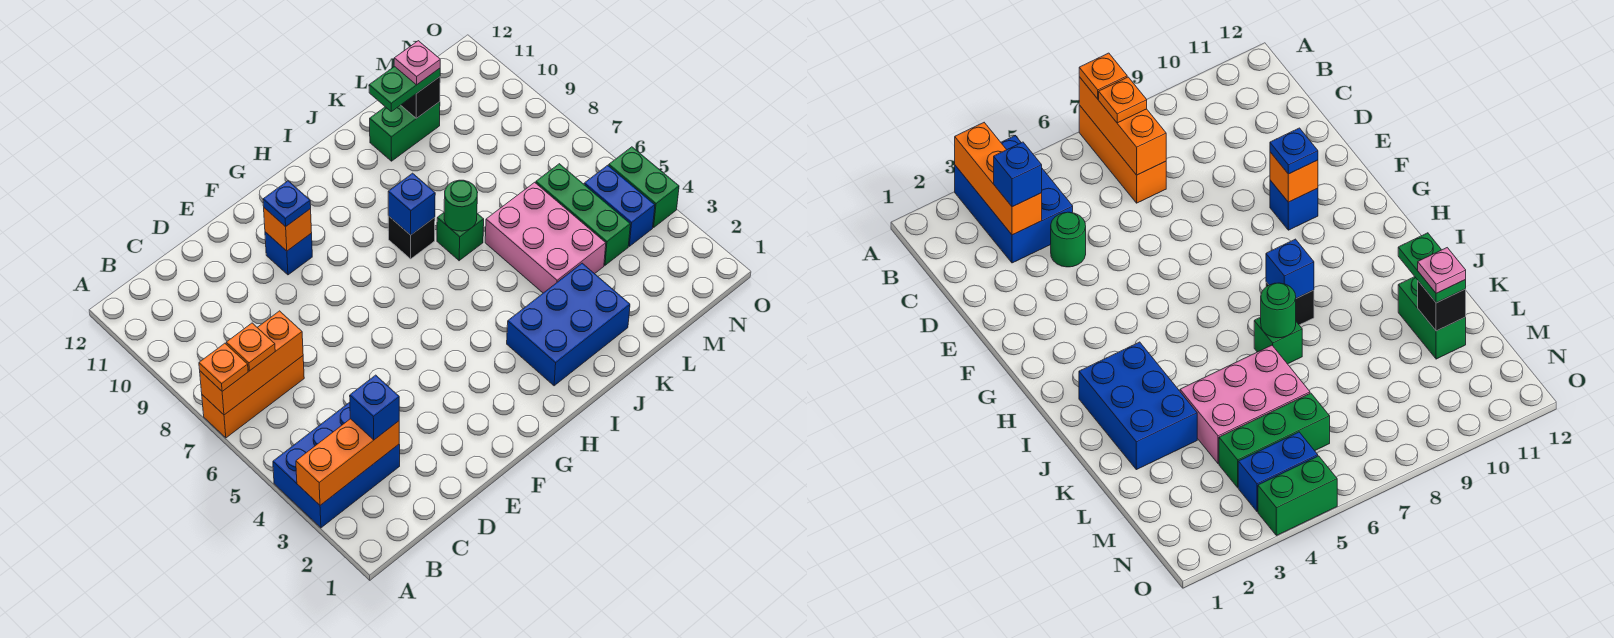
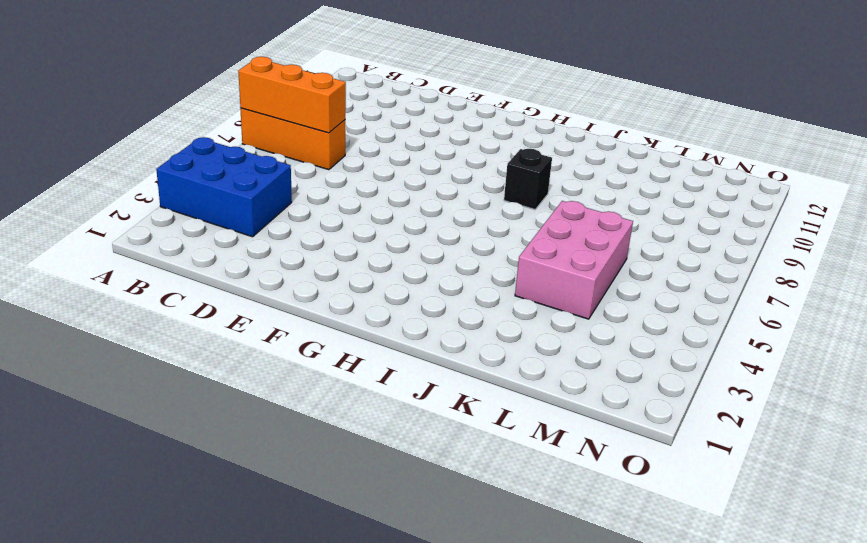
none -> green 1x1 round brick [1051,212,1086,267]
none -> blue 1x1 brick [265,232,312,275]
none -> blue 2x3 brick [507,263,630,386]

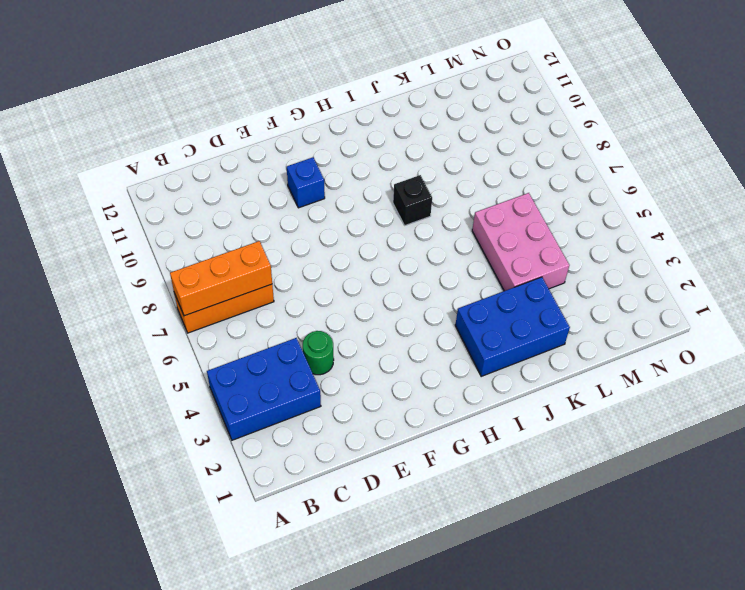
none -> green 1x1 brick [437,213,484,261]
none -> green 1x2 brick [370,102,440,161]
none -> green 1x3 brick [536,164,630,265]

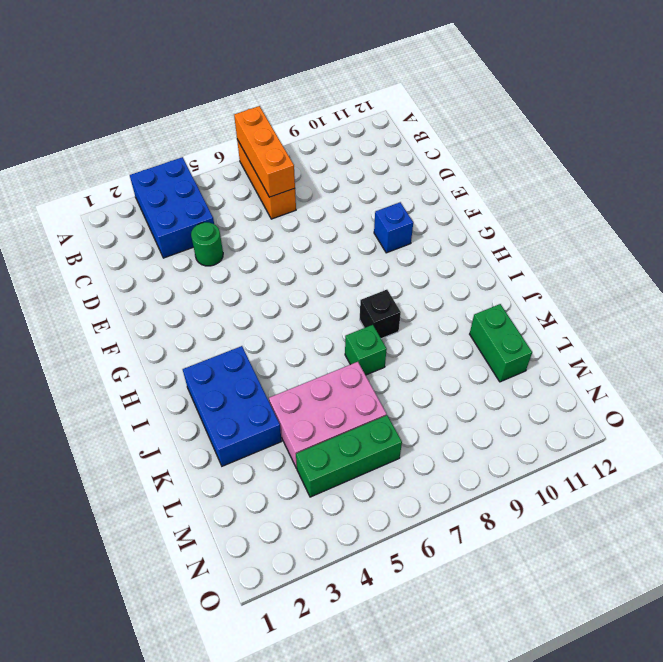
none -> blue 1x2 brick [584,165,655,246]
none -> green 1x2 brick [609,147,679,227]
none -> orange 1x3 brick [296,419,399,505]

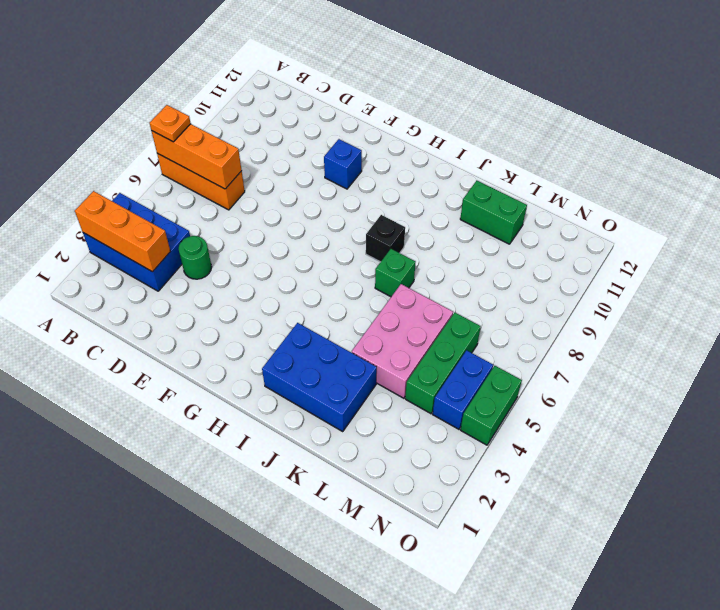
none -> orange 1x1 brick [264,208,312,251]
none -> blue 1x1 brick [388,173,435,235]
none -> green 1x1 round brick [444,180,478,231]

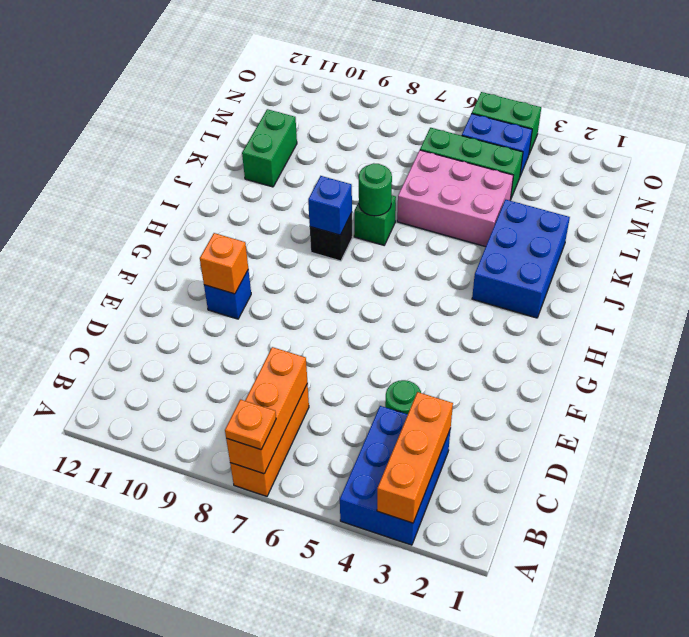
none -> black 1x1 brick [401,77,440,118]
none -> orange 1x1 plate [226,323,275,371]
none -> blue 1x1 brick [350,375,399,440]

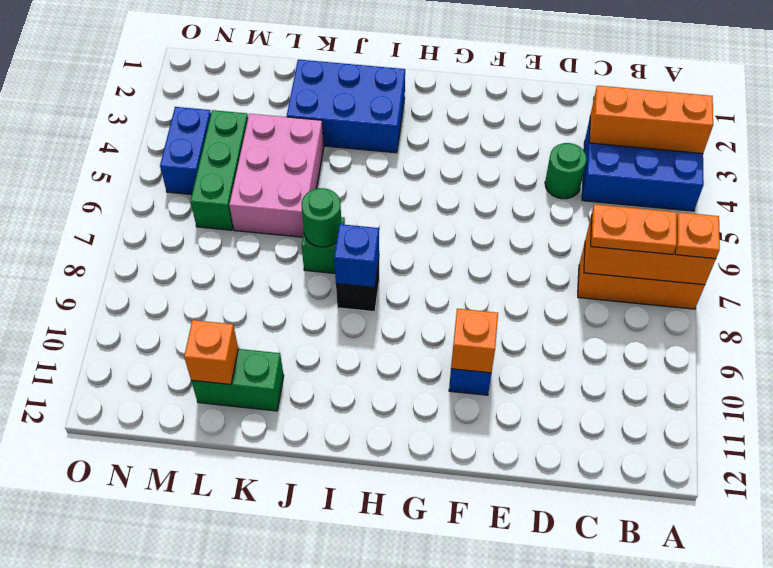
orange 1x2 plate [591,204,677,254] -> orange 1x1 plate [226,323,275,371]
orange 1x1 brick [184,320,238,384] -> black 1x1 brick [401,77,440,118]
none -> green 1x2 brick [609,147,679,227]
none -> blue 1x1 brick [350,375,399,440]
none -> blue 1x1 plate [263,181,311,227]

